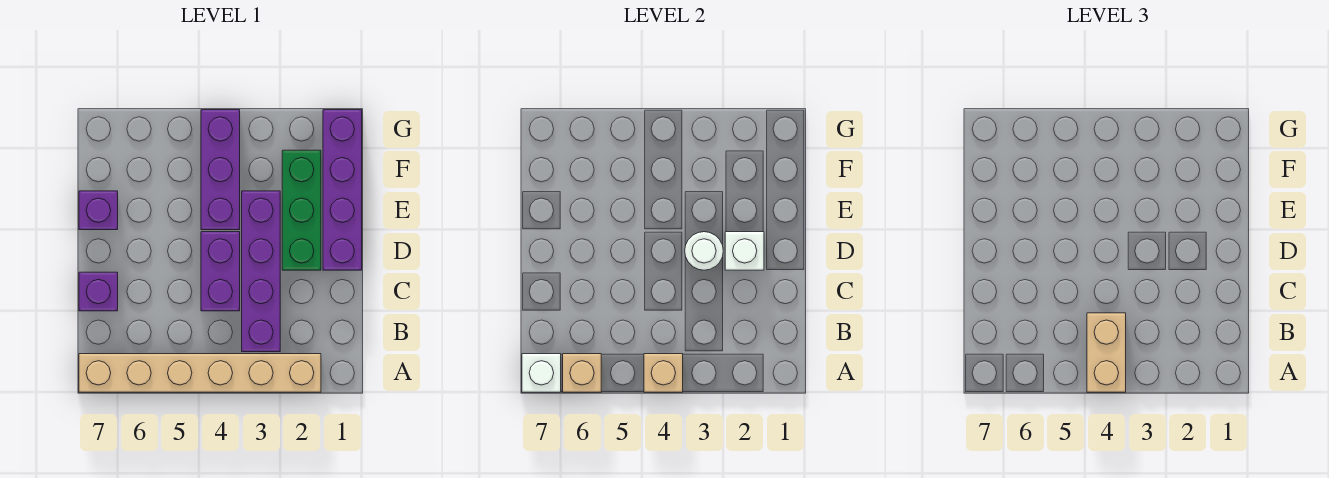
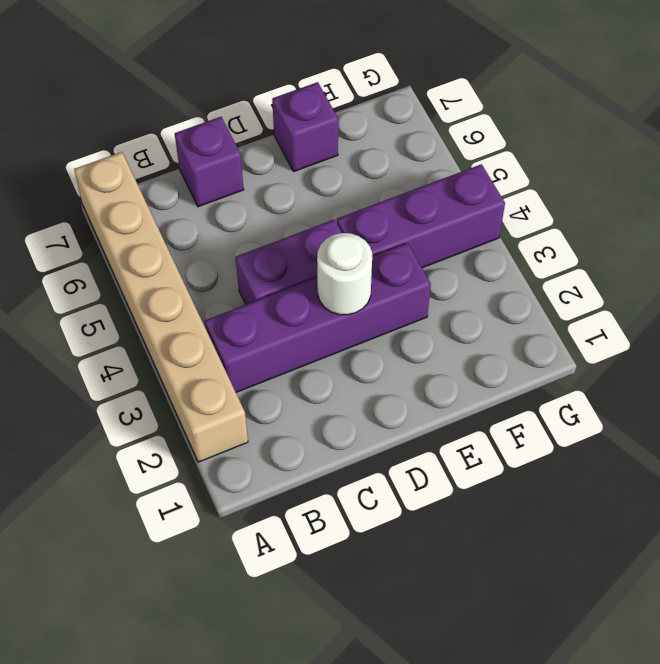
none -> purple 1x4 brick [323,110,362,270]
none -> green 1x3 brick [282,150,321,270]
none -> tan 1x1 brick [644,354,683,392]

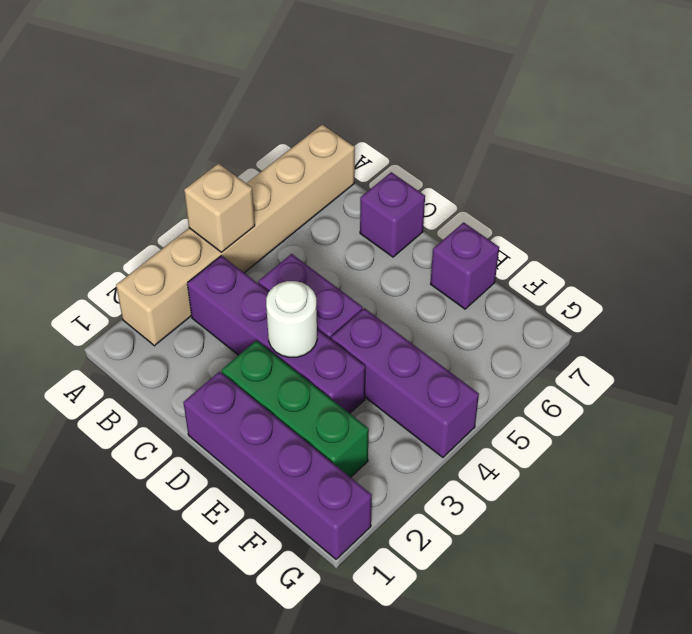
none -> tan 1x1 brick [563,354,601,392]
none -> white 1x1 brick [522,354,561,392]
none -> white 1x1 brick [725,232,764,270]

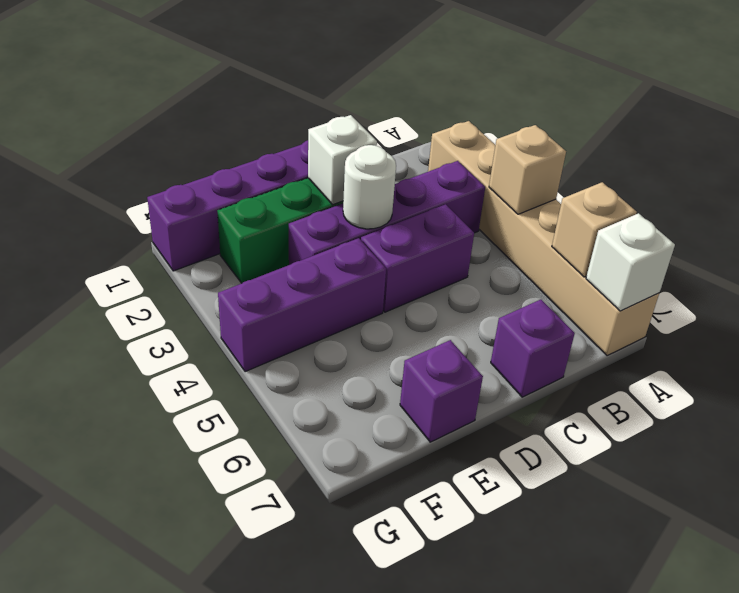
none -> tan 1x2 brick [1087,313,1126,392]

